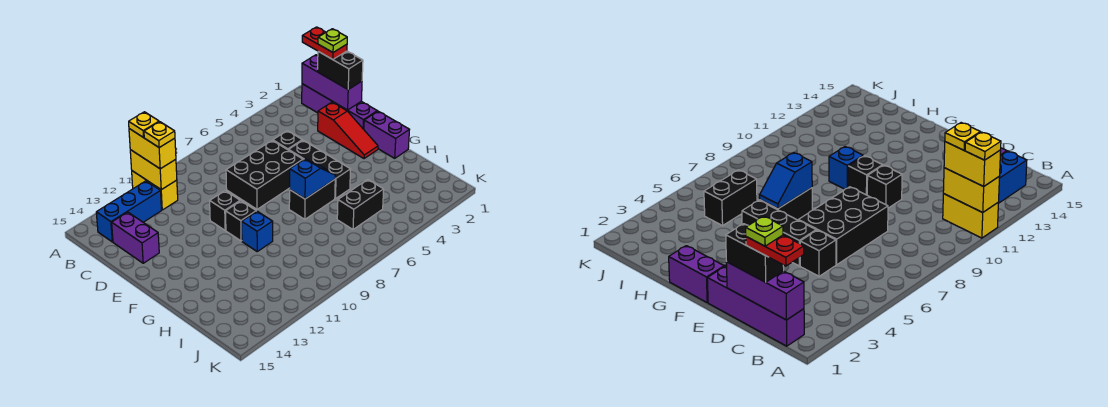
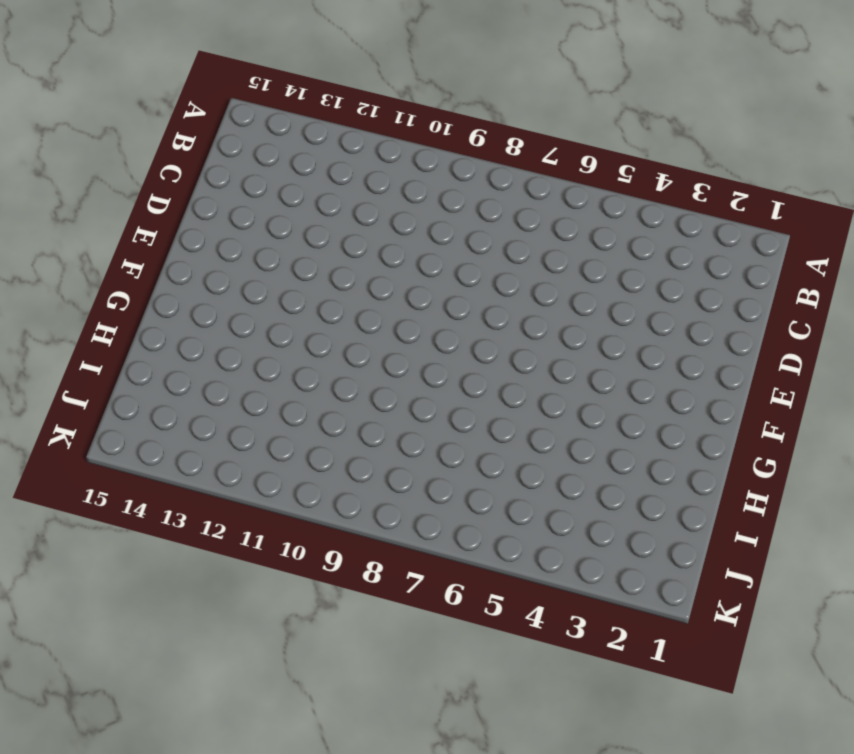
none -> yellow 1x2 brick [132,171,178,210]
none -> purple 1x4 brick [302,84,377,129]
none -> blue 1x3 brick [96,181,161,242]

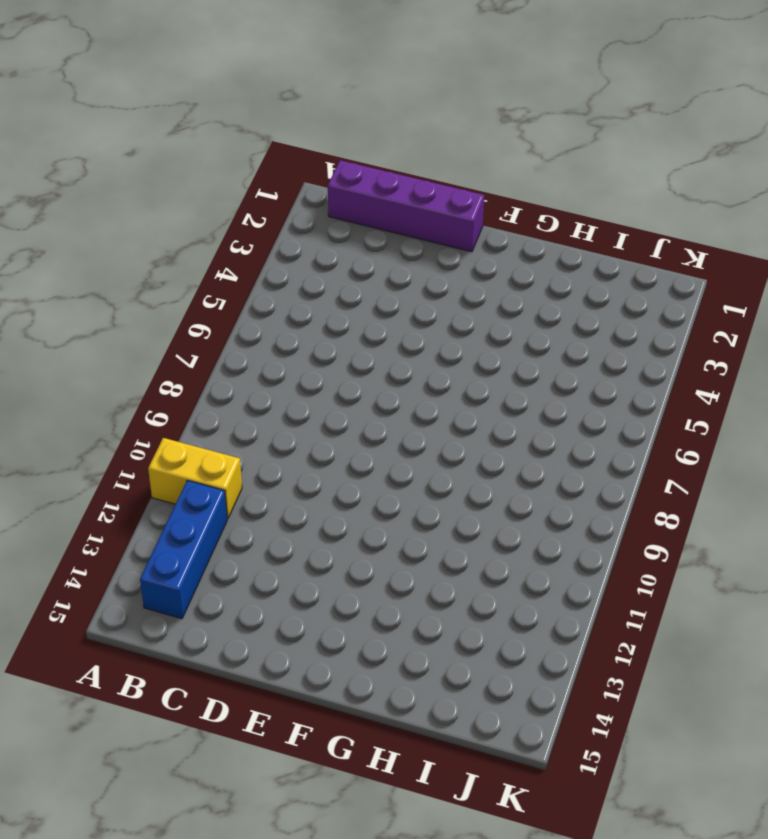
none -> purple 1x2 brick [112,212,159,263]
none -> red 1x3 slope [318,102,378,159]
none -> black 1x1 brick [273,131,302,150]

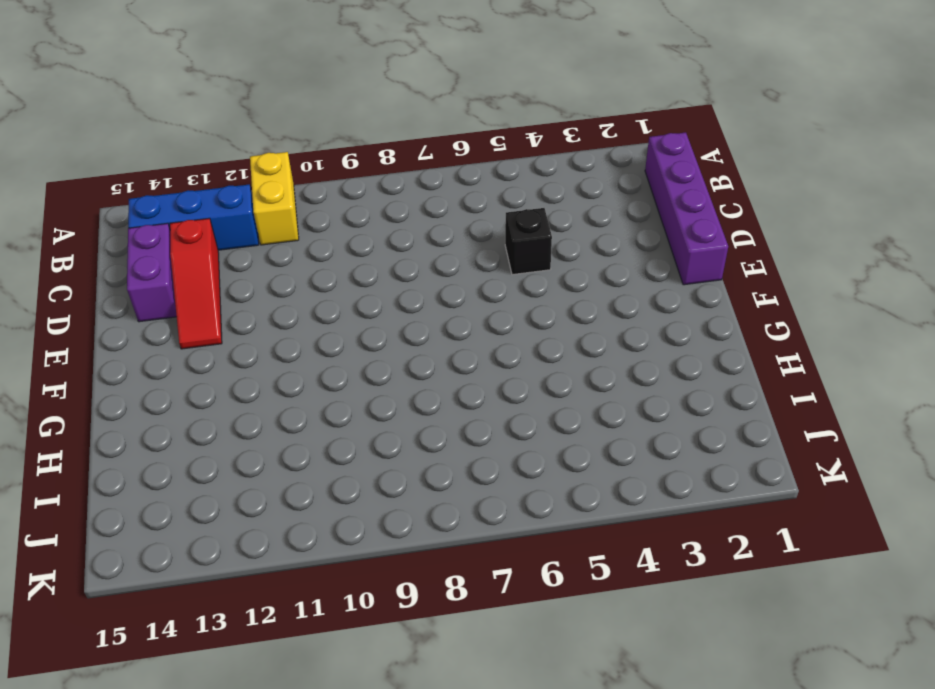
red 1x3 slope [170,218,222,349] -> red 1x3 slope moved to [318,102,378,159]
none -> black 2x3 brick [226,141,303,209]
none -> black 1x3 brick [289,140,350,199]
none -> black 1x1 brick [210,191,240,230]

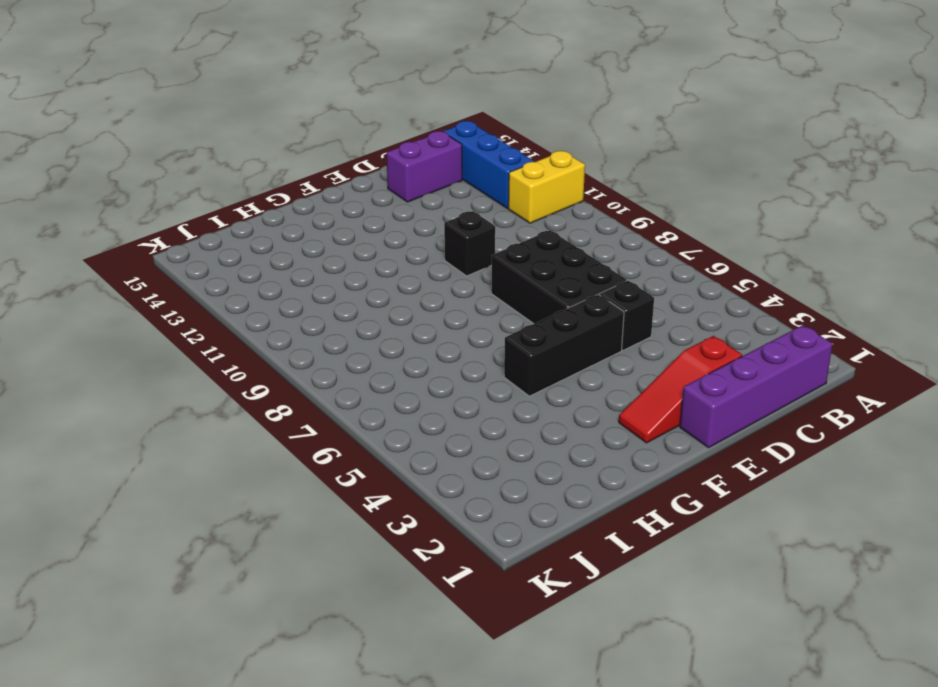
none -> purple 1x2 brick [364,111,409,158]
none -> black 1x1 brick [226,201,256,241]
none -> black 1x2 brick [289,179,335,219]

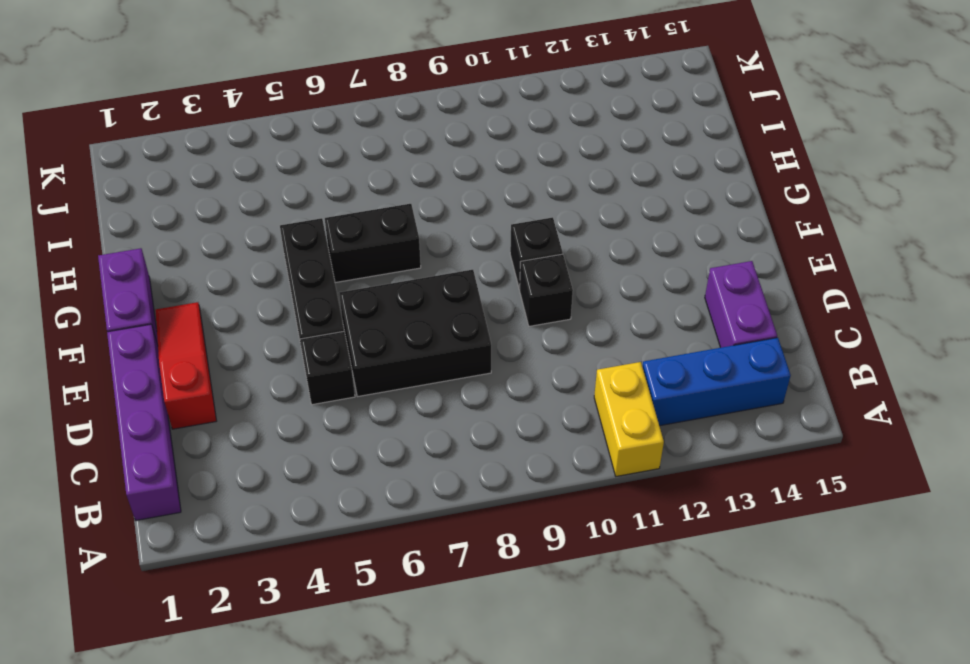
none -> blue 1x1 brick [242,211,273,251]
none -> black 1x2 brick [337,179,384,229]
none -> yellow 1x2 brick [130,150,177,190]

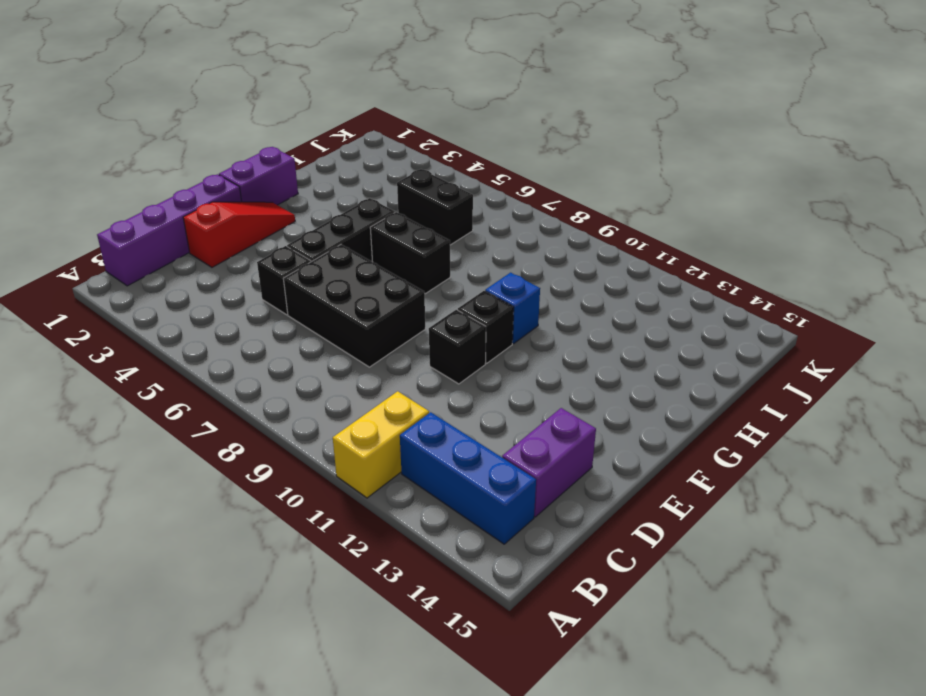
none -> yellow 1x2 brick [130,150,177,190]
none -> purple 1x3 brick [302,55,362,110]
none -> blue 1x2 slope [290,159,335,199]

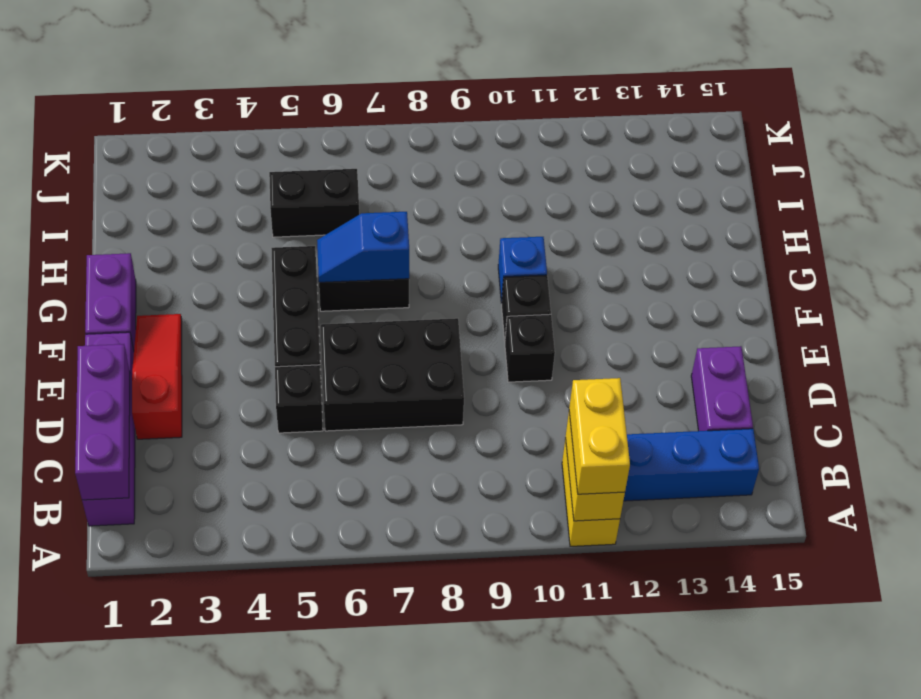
none -> black 1x2 brick [318,51,363,89]
none -> yellow 1x1 plate [129,112,159,138]
none -> red 1x2 plate [302,27,347,60]

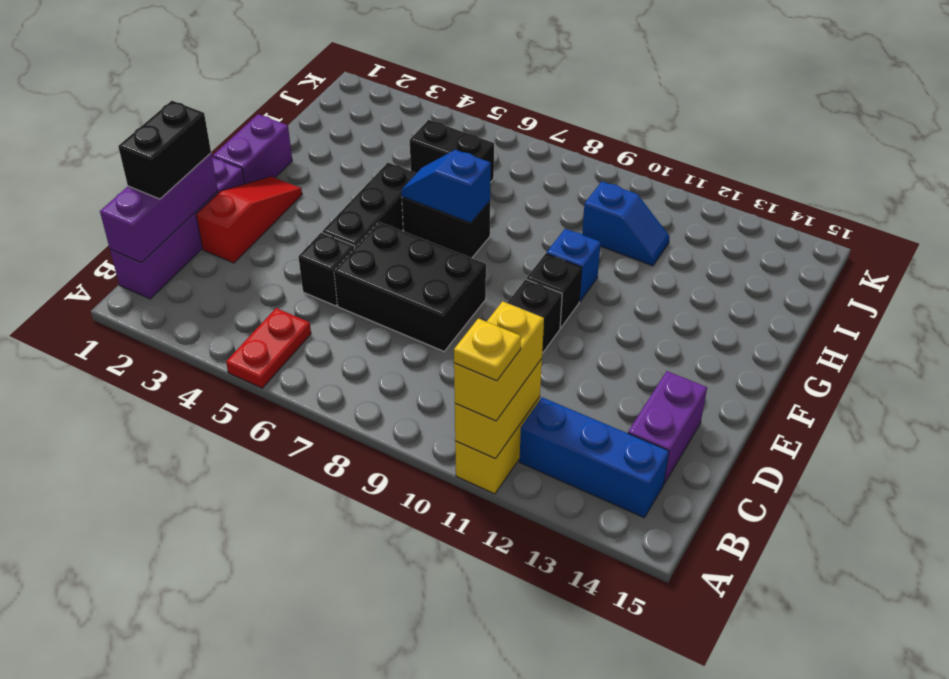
red 1x2 plate [226,308,311,388] -> red 1x2 plate moved to [302,27,347,60]
blue 1x2 slope [582,182,670,266] -> none
none -> yellow 1x1 plate [144,122,175,148]
none -> lime 1x1 plate [318,29,347,52]

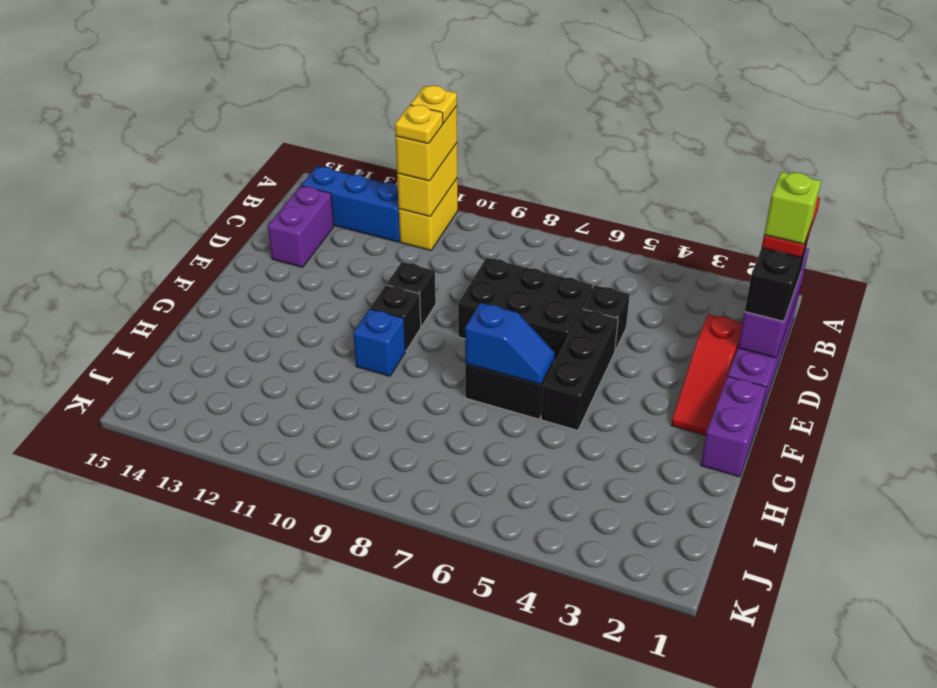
lime 1x1 brick [764,172,821,244] -> lime 1x1 plate [318,29,347,52]
none -> black 1x2 brick [337,179,384,229]

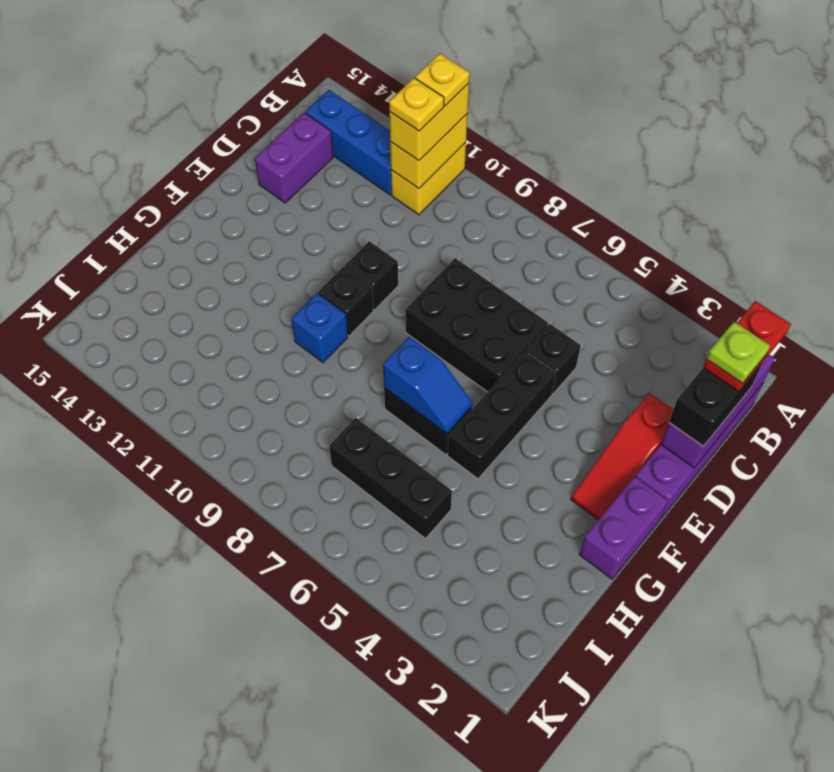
black 1x3 brick [329,418,452,538] -> black 1x2 brick [337,179,384,229]

